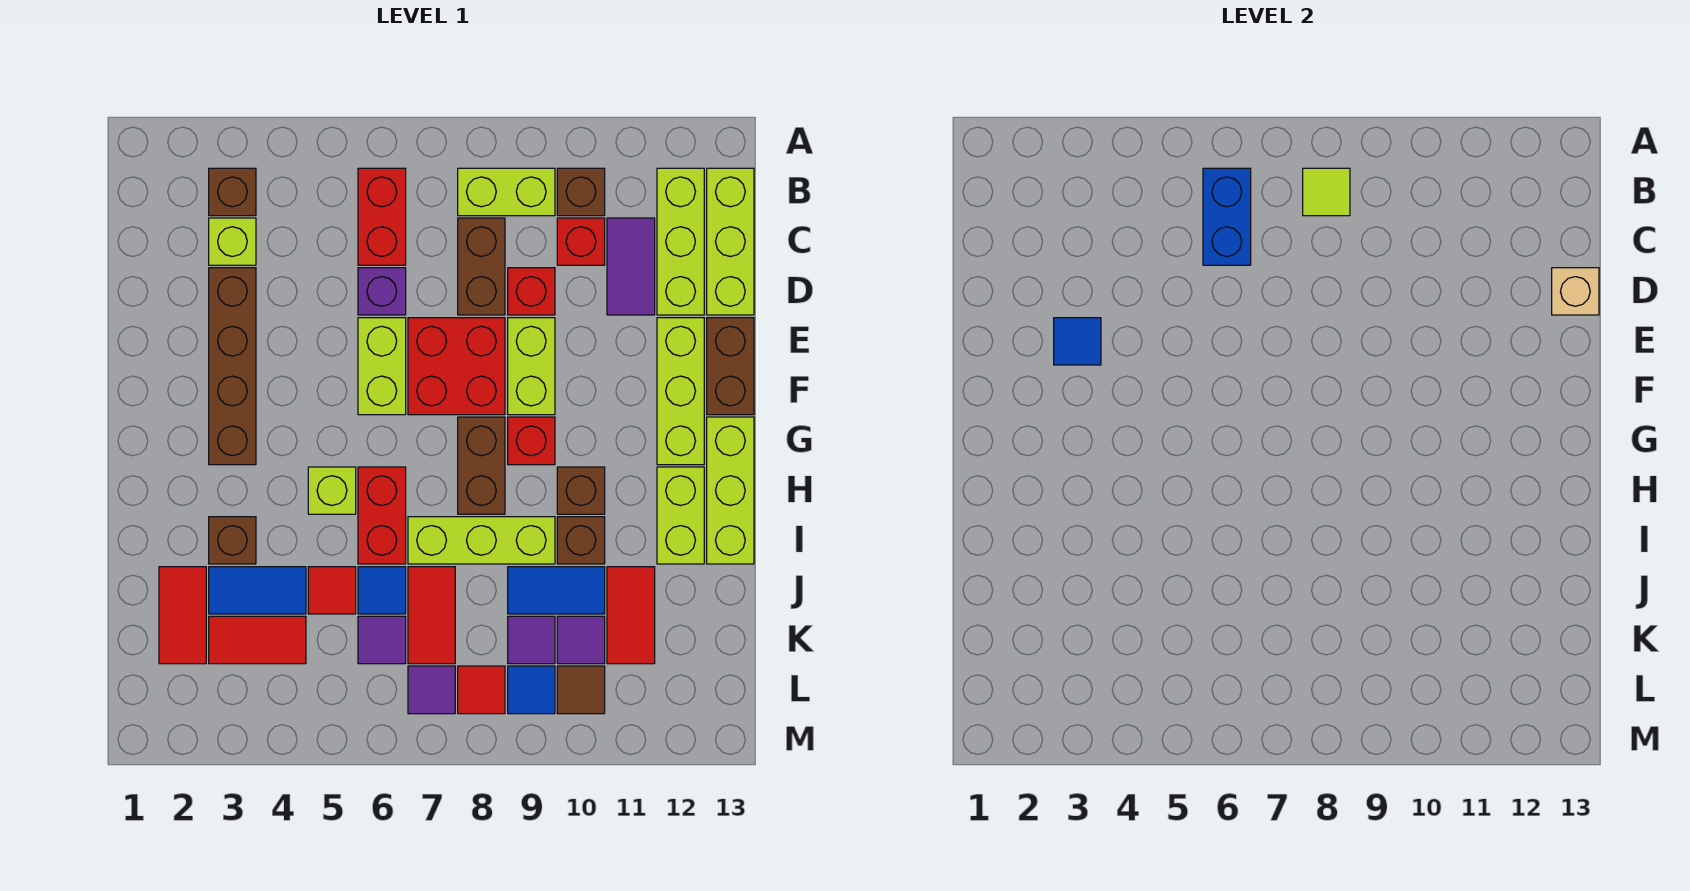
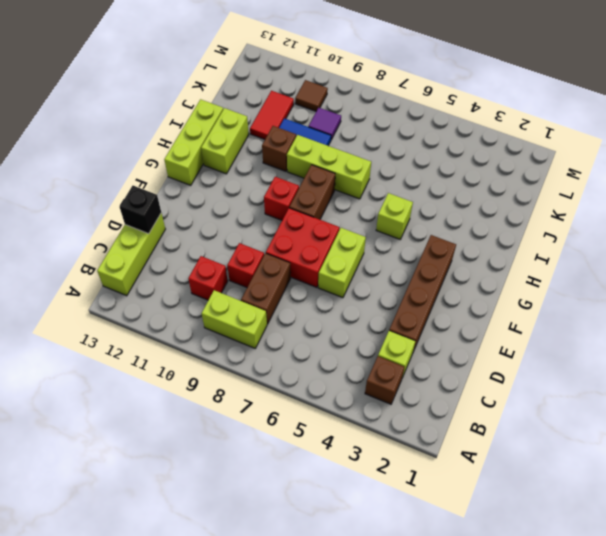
black 1x1 brick [120,186,161,234] -> tan 1x1 brick [1552,268,1599,315]
none -> red 1x2 brick [358,168,406,265]
none -> brown 1x1 brick [557,168,605,216]
none -> lime 1x3 brick [657,168,704,315]
none -> purple 1x2 tile [607,218,655,315]

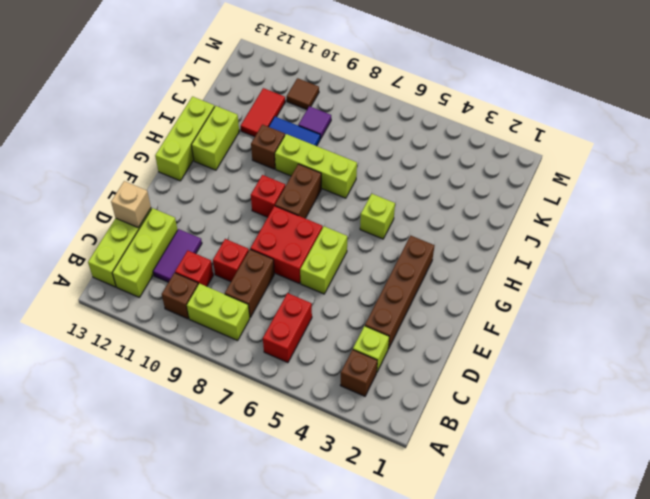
none -> purple 1x1 brick [358,268,406,315]
none -> lime 1x2 brick [508,318,555,415]
none -> lime 1x3 brick [657,318,704,465]
none -> brown 1x2 brick [707,318,754,415]

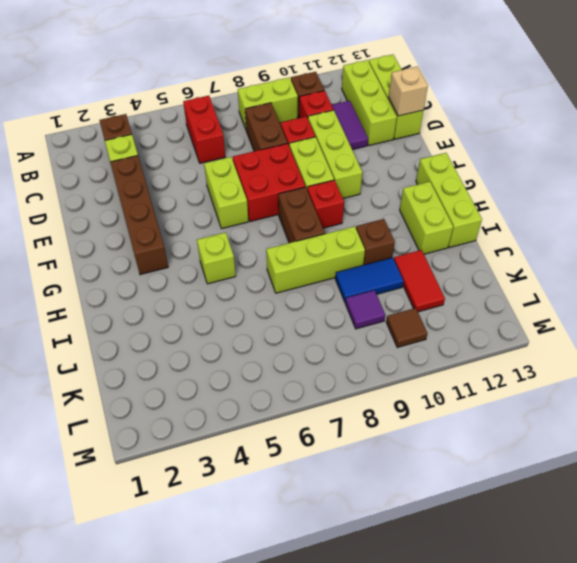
lime 1x3 brick [308,110,362,198] -> lime 1x3 brick moved to [657,318,704,465]
none -> purple 1x1 brick [358,268,406,315]
none -> brown 1x2 brick [707,318,754,415]
none -> red 1x2 brick [358,467,406,564]
none -> brown 1x1 brick [557,467,605,514]

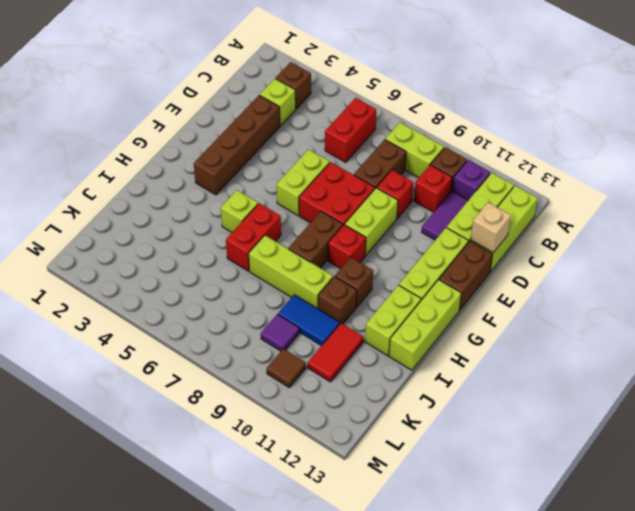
purple 1x1 brick [452,160,490,200] -> purple 1x1 brick moved to [358,268,406,315]
none -> brown 1x1 brick [209,517,256,564]
none -> red 1x2 tile [159,567,206,664]
none -> blue 1x2 tile [209,567,306,614]
none -> red 1x1 tile [308,567,356,614]

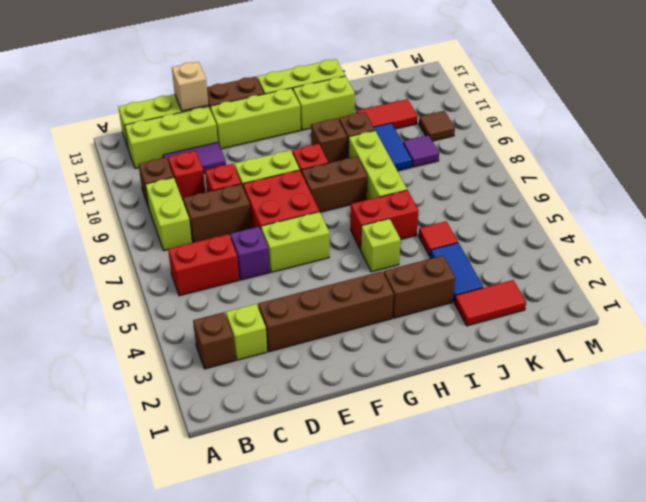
brown 1x2 brick [384,256,455,318] -> brown 1x1 brick [209,517,256,564]
none -> blue 1x1 tile [358,567,406,614]
none -> red 1x2 tile [408,567,455,664]
none -> red 1x2 tile [209,616,306,664]
none -> purple 1x1 tile [358,616,406,664]

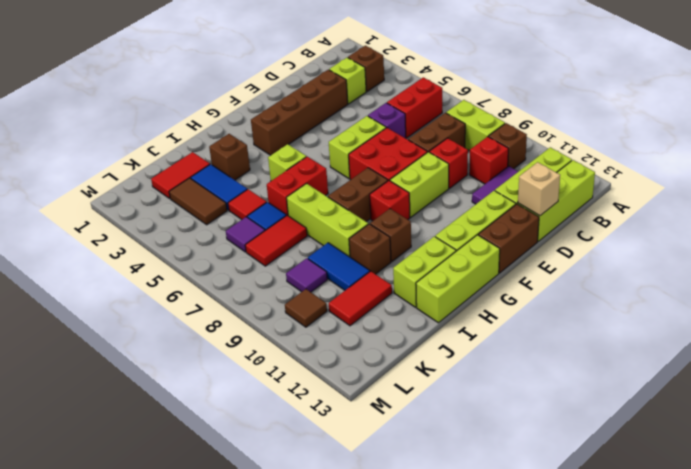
brown 1x2 tile [169,178,227,225] -> red 1x2 tile [209,616,306,664]
none -> purple 1x1 tile [557,616,605,664]
none -> purple 1x1 tile [408,666,455,714]
none -> red 1x1 tile [458,666,505,714]
none -> blue 1x1 tile [508,666,555,714]

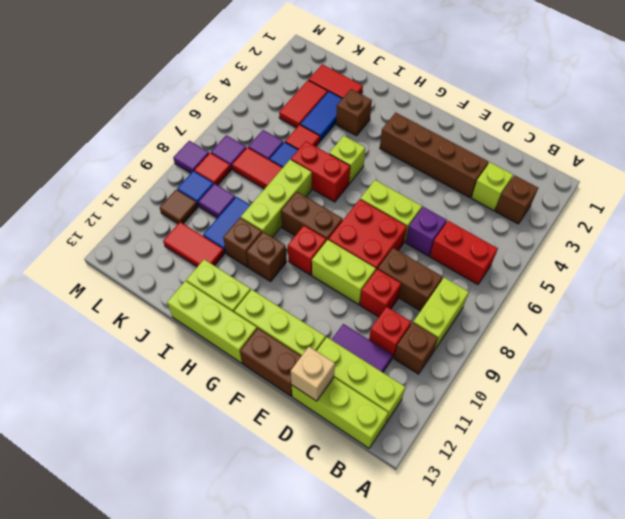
purple 1x1 tile [173,141,209,173] -> purple 1x1 tile moved to [557,616,605,664]
none -> blue 1x2 brick [1203,168,1251,265]
none -> lime 1x1 tile [1303,168,1350,216]
none -> blue 1x1 tile [1054,318,1101,365]

